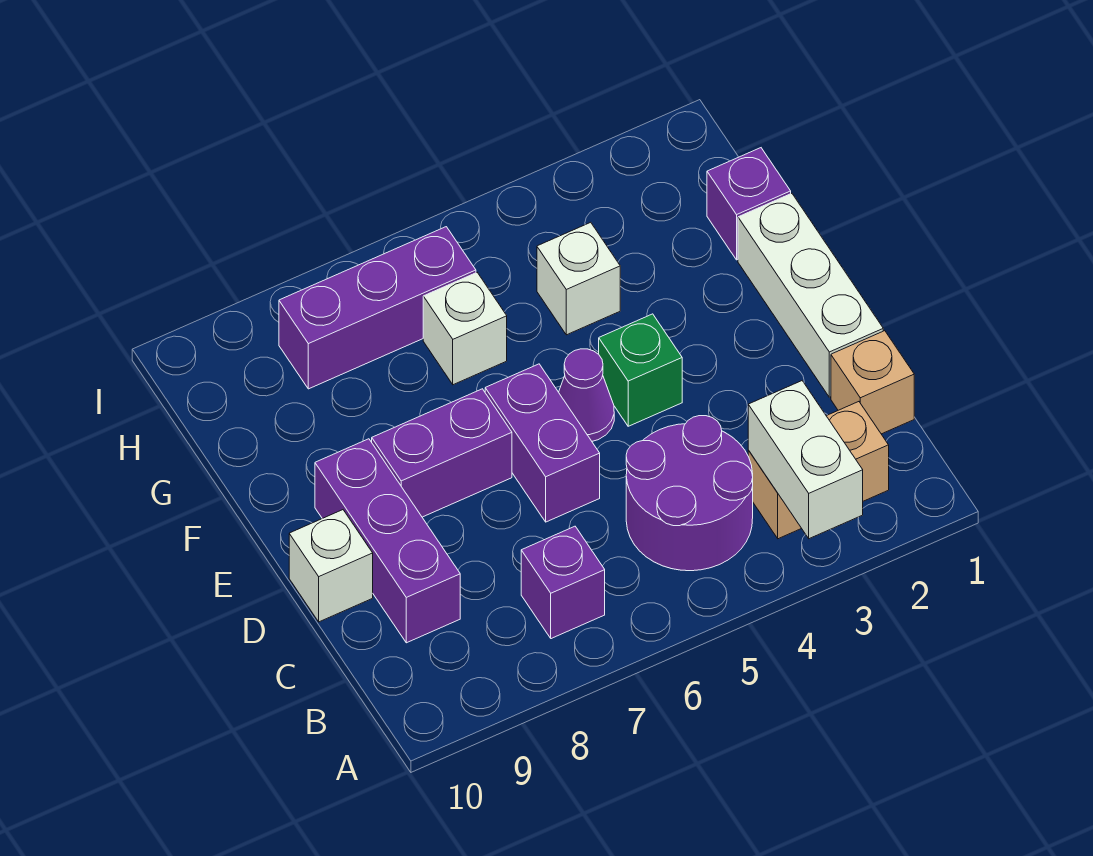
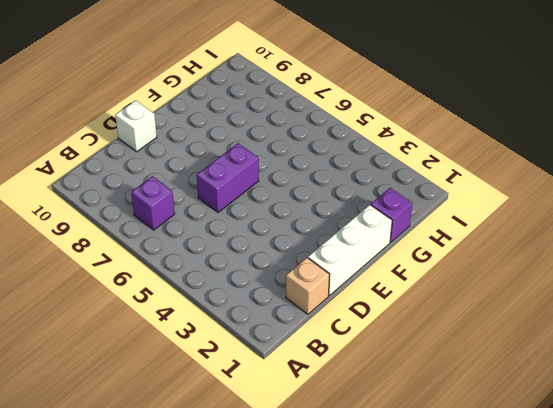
none -> tan 1x2 brick [748,402,889,539]
none -> purple 2x2 round brick [626,416,753,571]
none -> purple 1x3 brick [315,439,460,643]

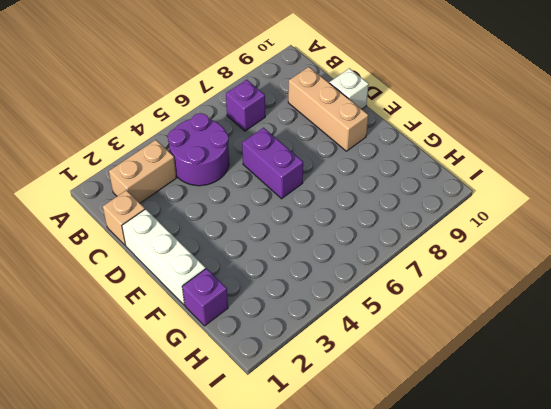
tan 1x3 brick [288,67,368,151] -> purple 1x3 brick [315,439,460,643]
none -> green 1x1 brick [599,314,682,426]
none -> purple 1x1 cone [559,349,614,441]
none -> purple 1x2 brick [372,389,512,517]

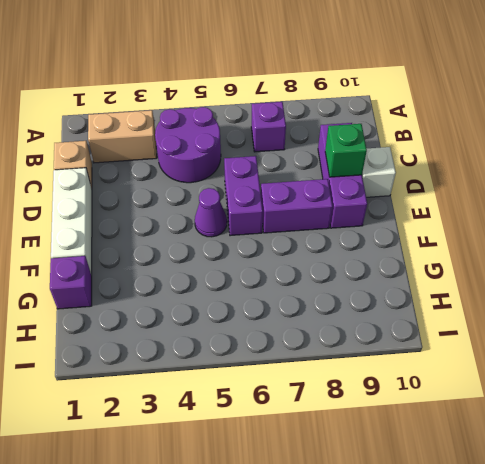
green 1x1 brick [325,124,367,177] -> green 1x1 brick moved to [599,314,682,426]
none -> white 1x1 brick [537,222,620,335]
none -> white 1x1 brick [423,273,507,385]
none -> purple 1x3 brick [279,227,476,389]

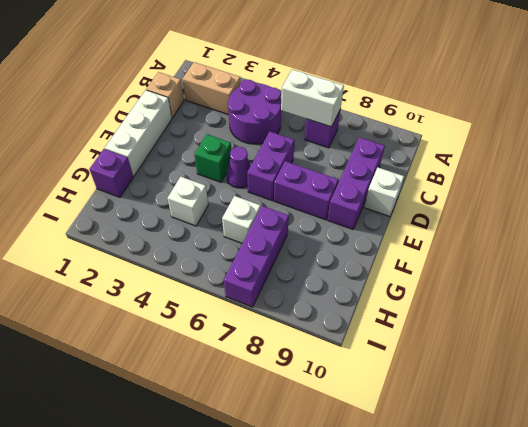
white 1x2 brick [281,69,344,127] -> white 1x2 brick turned to [748,381,863,539]
purple 1x3 brick [224,206,289,307] -> purple 1x3 brick turned to [279,227,476,389]

